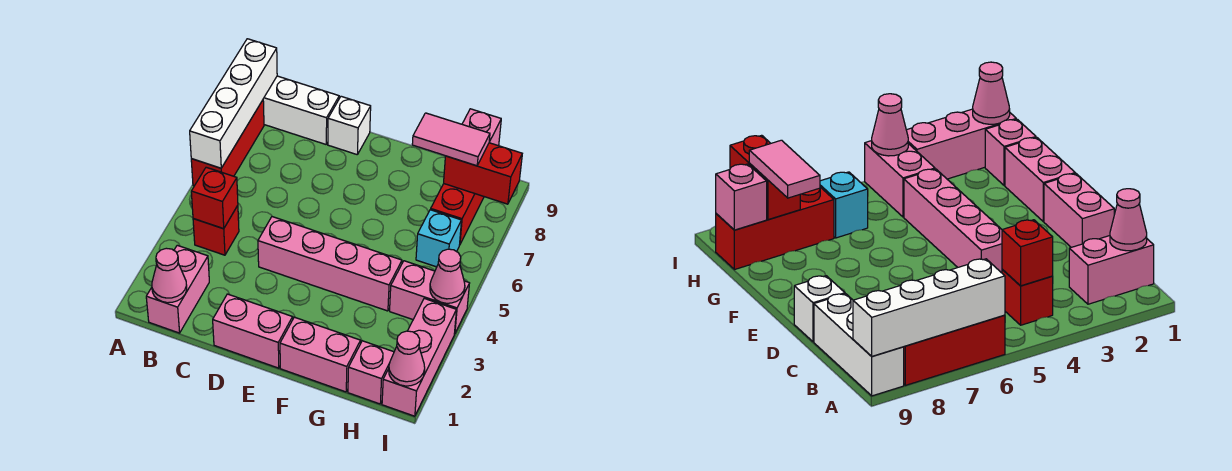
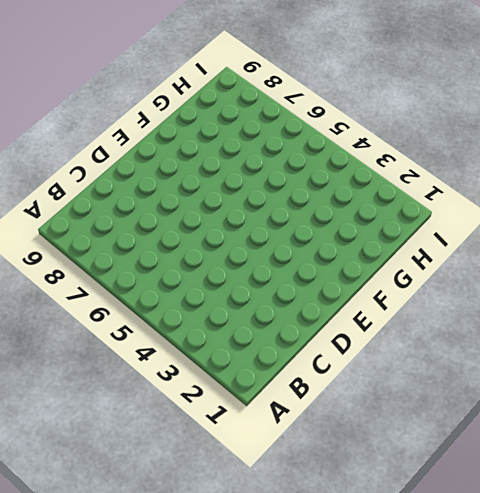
none -> red 1x3 brick [191,100,264,186]
none -> white 1x3 brick [263,76,339,144]
none -> pink 1x2 brick [146,245,209,333]

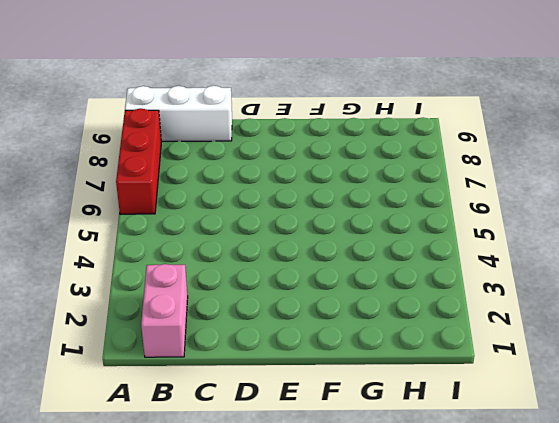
none -> red 1x1 brick [193,206,239,255]
none -> pink 1x2 brick [213,294,293,368]
none -> pink 1x4 brick [258,217,402,311]

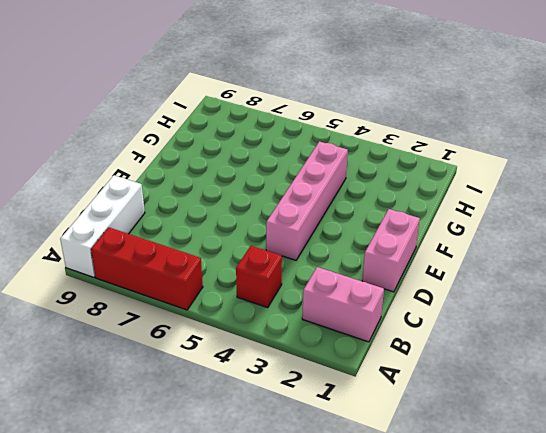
none -> white 1x1 brick [328,96,371,155]
none -> pink 1x2 brick [280,317,361,392]
none -> pink 1x1 brick [348,341,394,404]

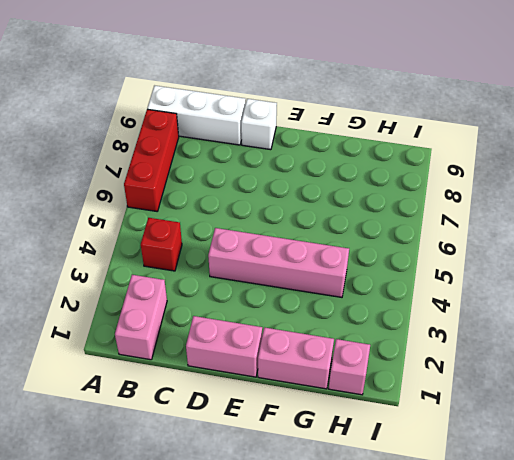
none -> pink 1x2 brick [390,261,469,334]
none -> cyan 1x1 brick [416,210,461,267]
none -> red 1x3 brick [431,184,484,244]

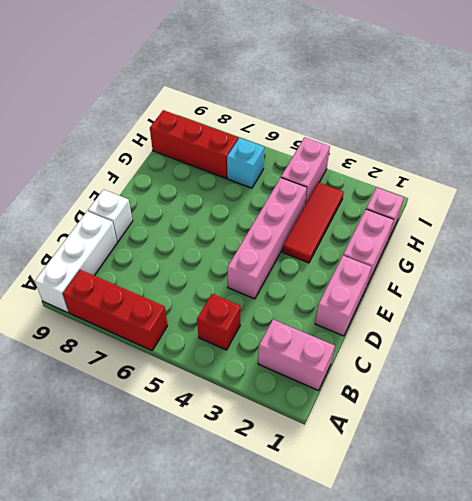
red 1x3 tile [282,182,344,263] -> none
none -> pink 1x3 brick [382,298,456,416]
none -> white 1x4 brick [190,39,277,168]
none -> pink 1x1 cone [152,248,187,303]

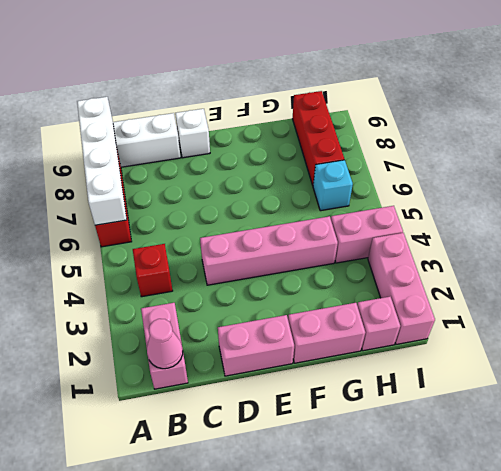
none -> red 1x1 brick [191,167,238,229]
none -> red 1x2 brick [444,143,522,204]
none -> pink 1x1 brick [462,109,501,146]

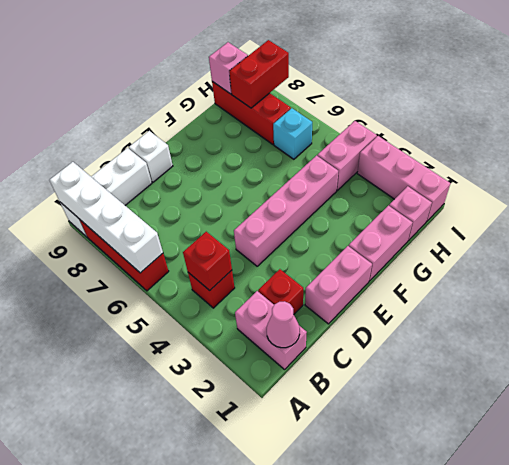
red 1x1 brick [258,269,303,315] -> none
none -> pink 1x1 cone [389,331,425,386]
none -> pink 1x1 cone [430,249,465,303]
none -> pink 1x2 tile [412,113,490,166]

